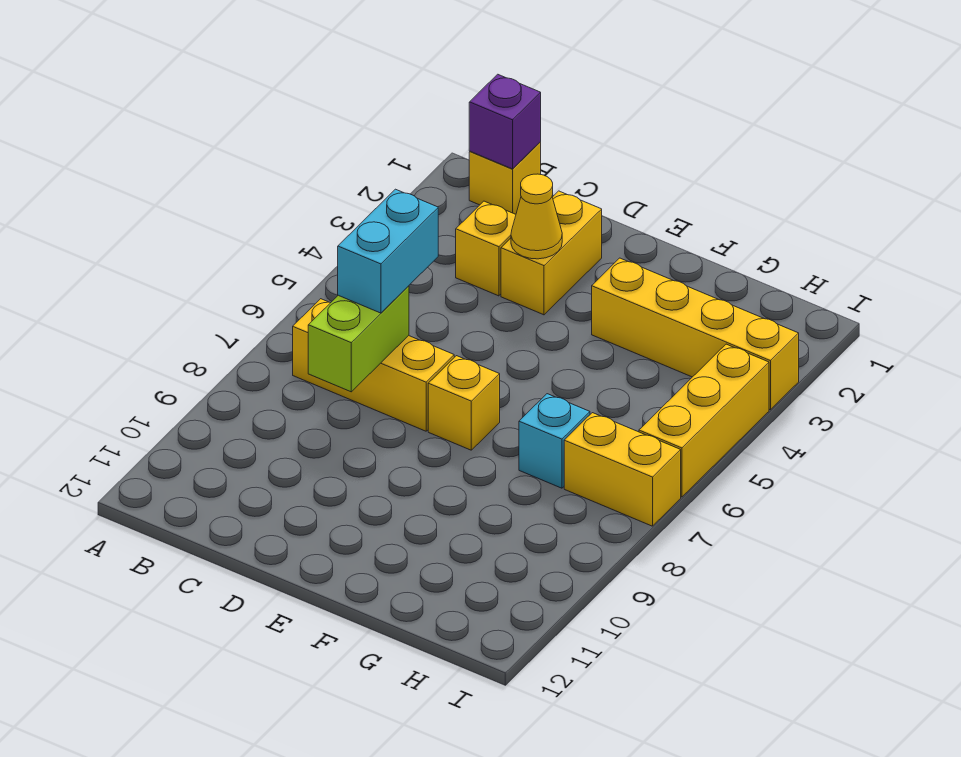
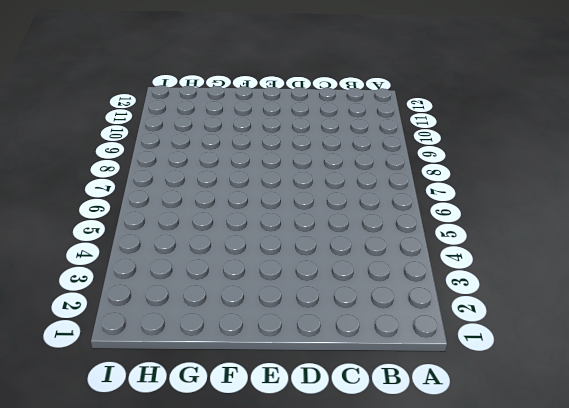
none -> yellow 1x1 brick [469,142,541,214]
none -> yellow 1x3 brick [293,299,454,431]
none -> yellow 1x1 brick [456,201,516,296]

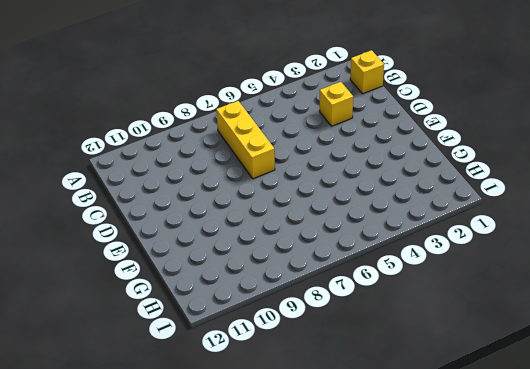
none -> yellow 1x2 brick [501,191,602,315]
none -> yellow 1x1 brick [428,356,500,450]
none -> yellow 1x4 brick [592,258,799,410]

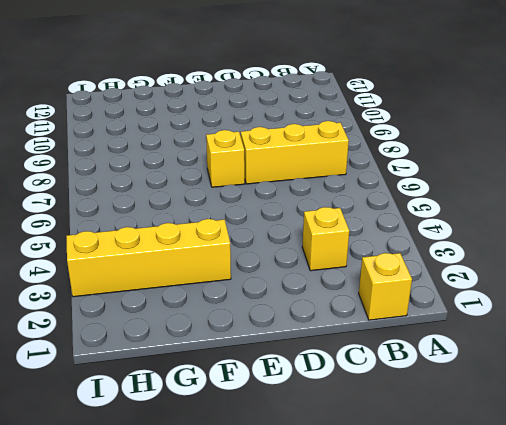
none -> yellow 1x2 brick [501,191,602,315]
none -> cyan 1x1 brick [519,394,590,488]
none -> yellow 1x2 brick [564,413,681,526]

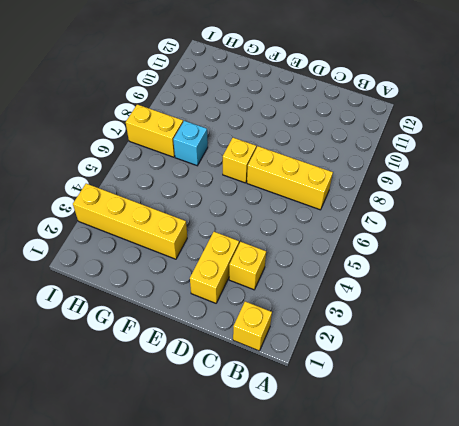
none -> yellow 1x3 brick [639,344,769,497]
none -> purple 1x1 brick [469,74,541,169]
none -> lime 1x2 brick [308,286,409,392]

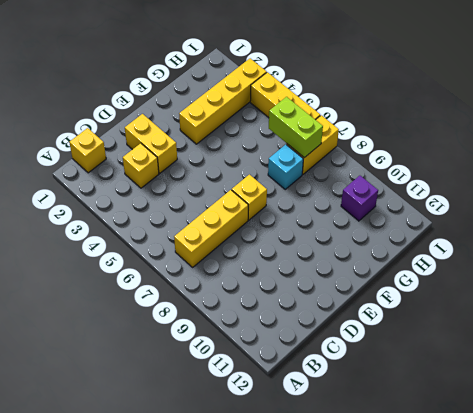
lime 1x2 brick [269,97,323,158] -> lime 1x2 brick moved to [308,286,409,392]
purple 1x1 brick [341,176,378,221] -> purple 1x1 brick moved to [469,74,541,169]
none -> yellow 1x1 cone [511,174,562,259]
none -> cyan 1x2 brick [338,189,438,313]

